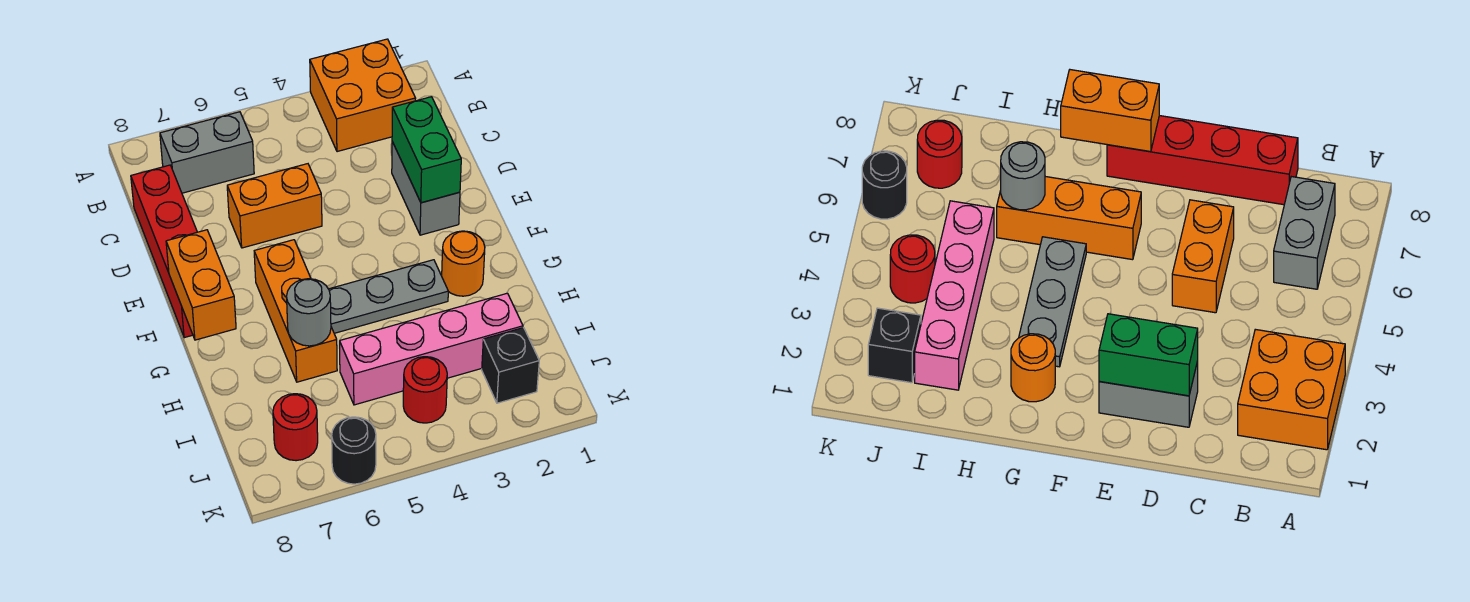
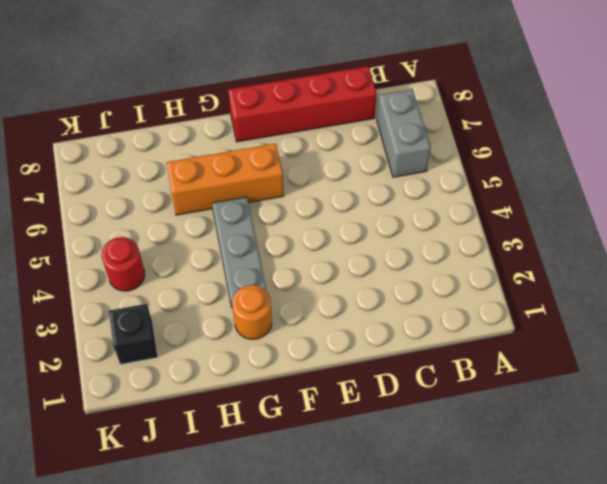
none -> orange 2x2 brick [310,39,416,152]
none -> grey 1x2 brick [392,142,460,235]
none -> orange 1x2 brick [227,164,322,248]

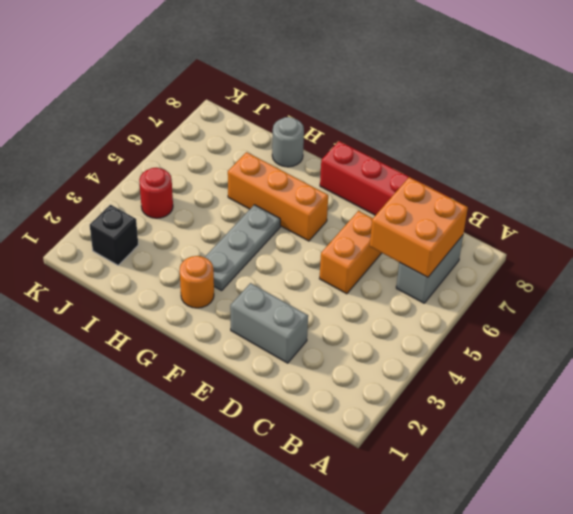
orange 2x2 brick [370,177,468,277] -> orange 2x2 brick moved to [310,39,416,152]
grey 1x1 round brick [272,117,304,167] -> grey 1x1 round brick moved to [287,279,331,346]
none -> pink 1x4 brick [339,293,523,405]
none -> red 1x1 round brick [273,394,318,461]
none -> black 1x1 round brick [332,417,376,484]

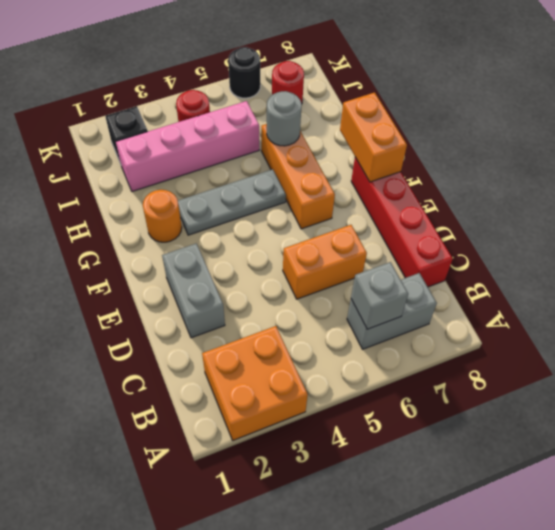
grey 1x1 brick [351,262,408,329] -> none
none -> green 1x2 brick [392,97,461,203]

